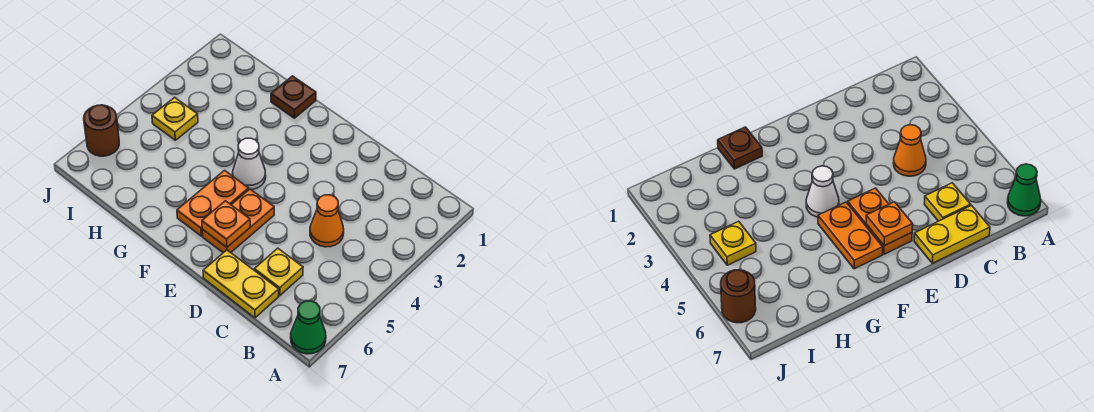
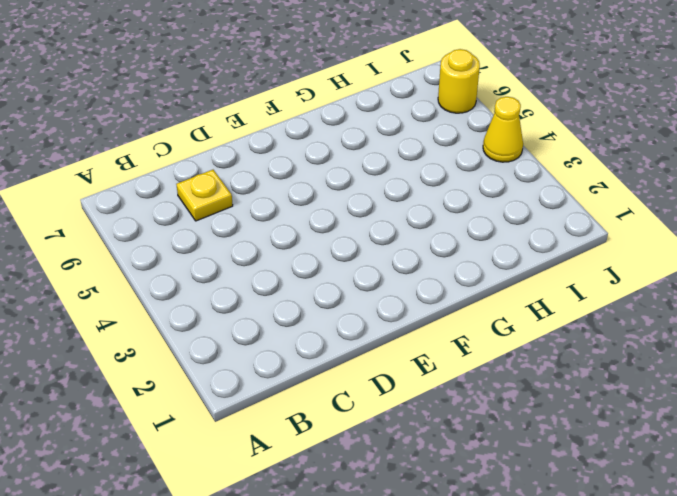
yellow 1x1 cone [483,97,523,162] -> none
yellow 1x1 round brick [438,49,480,113] -> brown 1x1 round brick [84,105,119,156]
none -> green 1x1 cone [291,301,326,354]
none -> orange 1x1 cone [310,195,344,247]

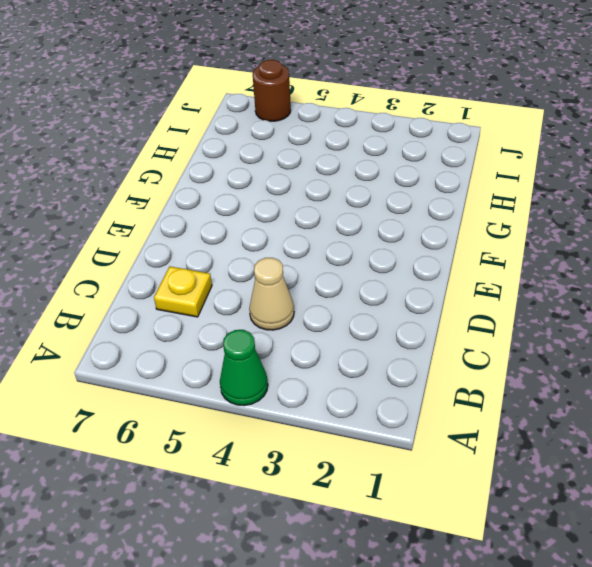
green 1x1 cone [220,330,268,406] -> green 1x1 cone moved to [291,301,326,354]
tan 1x1 cone [249,258,294,330] -> orange 1x1 cone [310,195,344,247]
none -> yellow 1x2 plate [203,250,279,318]
none -> orange 1x2 plate [202,189,274,253]

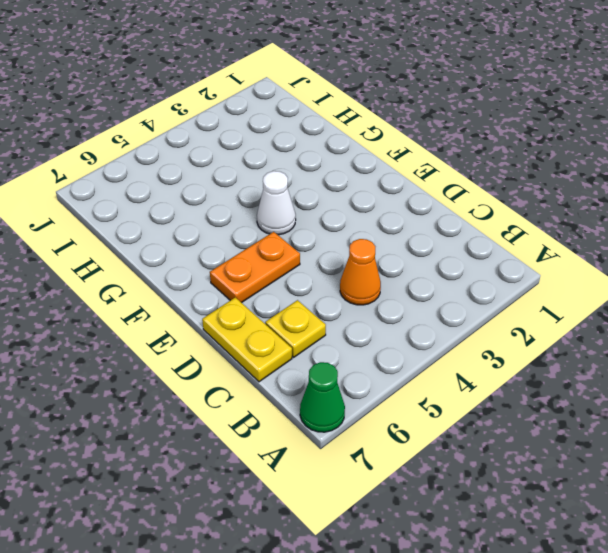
none -> orange 1x2 plate [177,170,249,236]
none -> brown 1x1 plate [271,76,316,118]

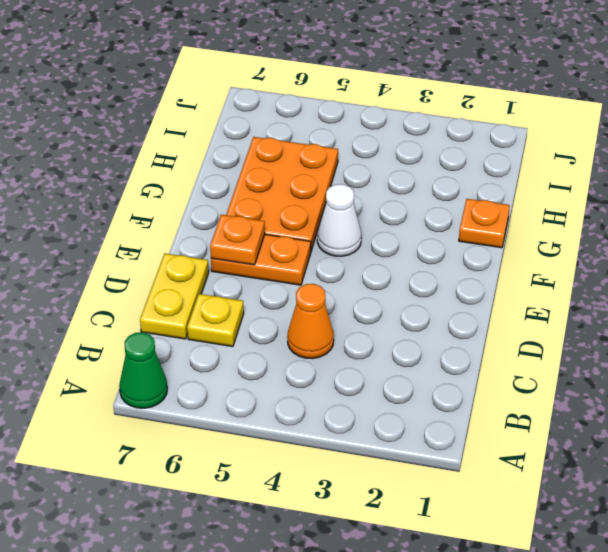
orange 2x3 plate [226,137,338,251] -> orange 1x2 plate [177,170,249,236]
orange 1x1 plate [459,199,510,248] -> brown 1x1 plate [271,76,316,118]
none -> yellow 1x1 plate [152,97,198,140]
none -> brown 1x1 round brick [84,105,119,156]

